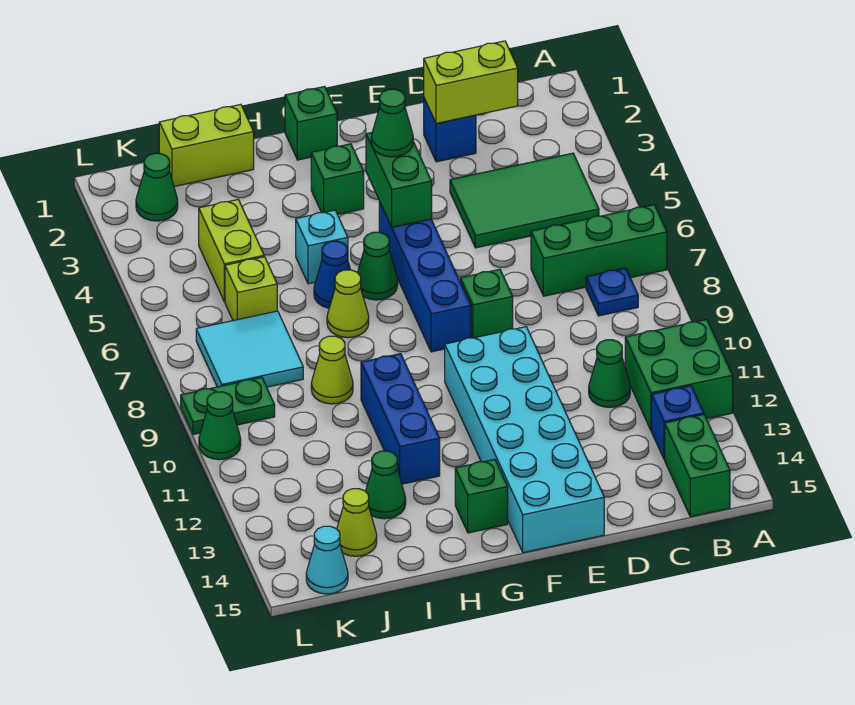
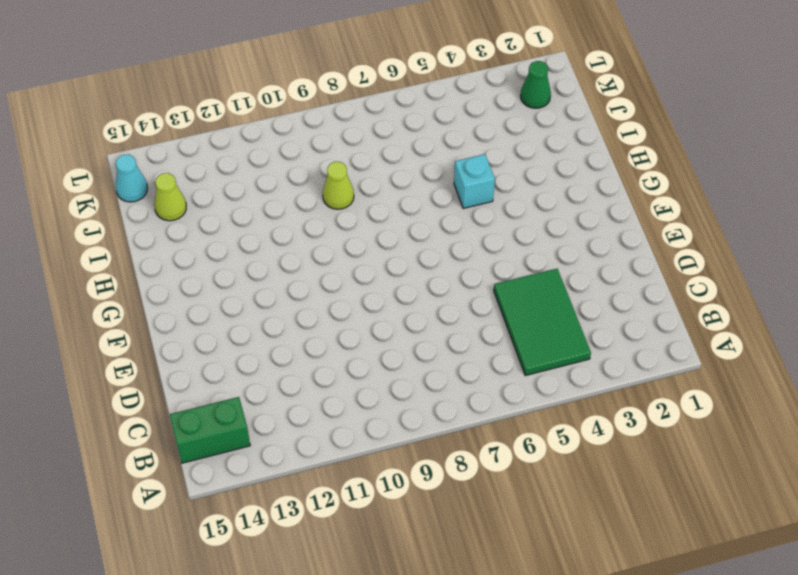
none -> green 1x3 brick [531,205,667,296]
none -> green 2x2 brick [625,319,733,430]
none -> blue 1x1 plate [586,268,638,316]
none -> blue 1x1 brick [651,386,704,459]

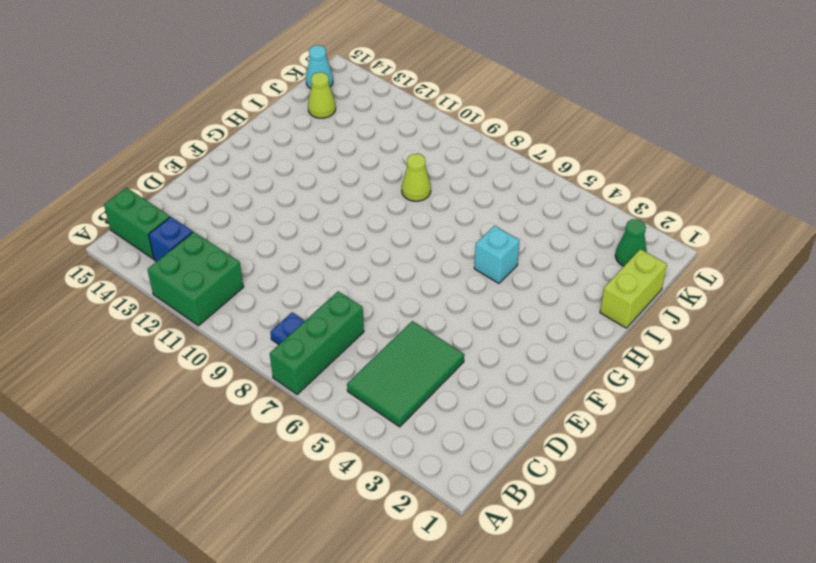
none -> green 1x1 cone [589,340,630,407]
none -> blue 1x1 brick [424,98,476,162]
none -> green 1x1 brick [460,269,513,338]
none -> cyan 2x6 brick [445,327,604,553]

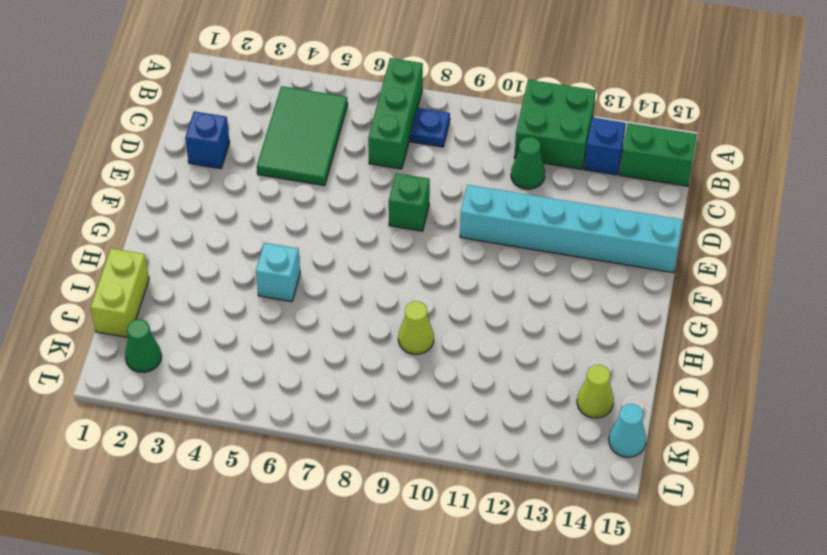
cyan 1x6 brick [460,185,683,273] -> cyan 2x6 brick [445,327,604,553]
none -> blue 1x4 brick [379,202,471,352]
none -> green 1x1 brick [285,86,337,160]
none -> green 1x1 brick [311,144,364,215]
none -> green 1x1 cone [358,232,398,300]

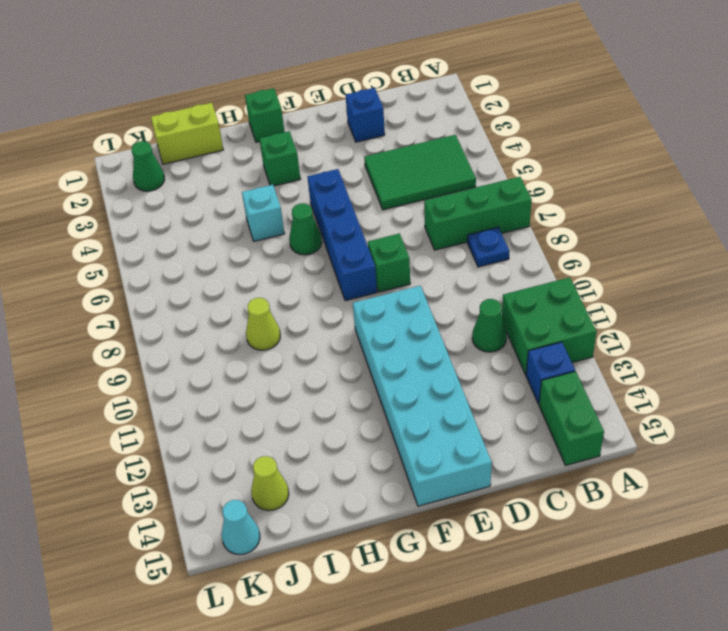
none -> green 1x1 brick [455,459,508,533]
none -> blue 1x1 cone [314,241,351,308]
none -> lime 1x1 cone [327,270,369,338]
none -> blue 1x3 brick [361,354,440,484]

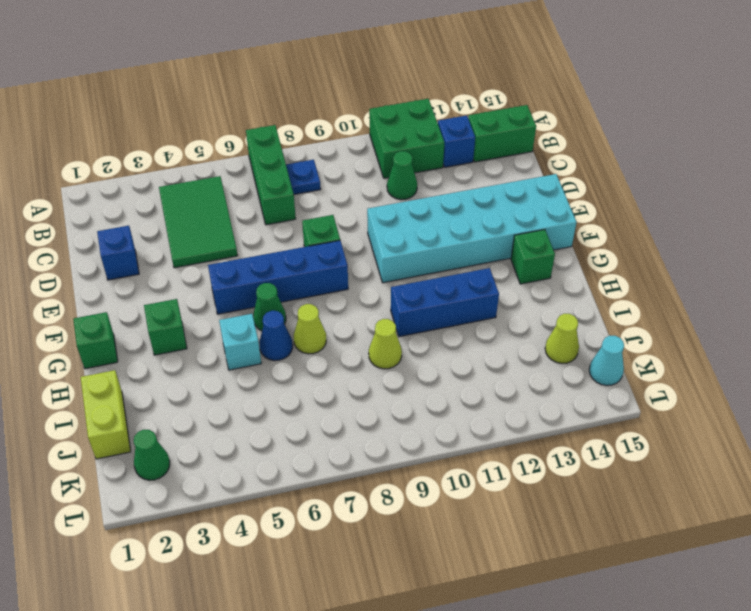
none -> green 1x1 cone [366,451,406,519]
none -> lime 1x2 brick [199,200,264,302]
none -> lime 1x1 brick [225,257,277,321]
none -> cyan 2x2 tile [196,311,303,387]

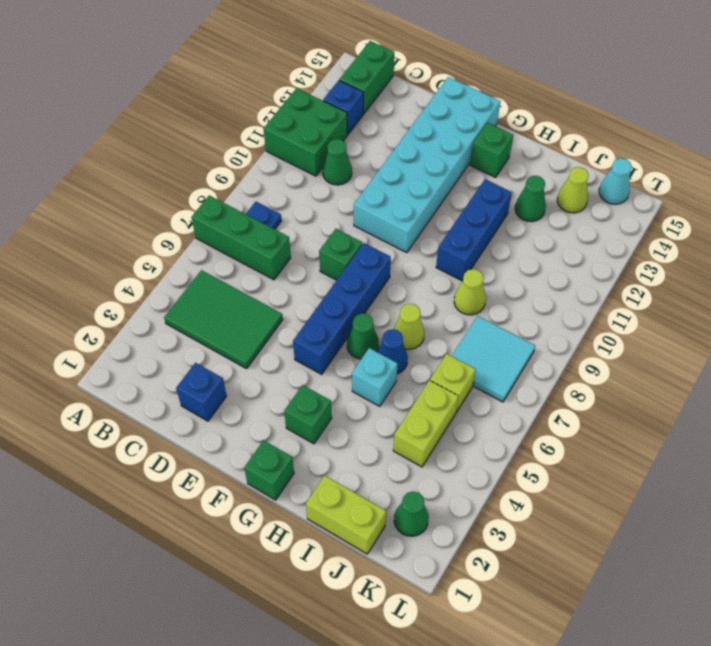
none -> green 1x2 plate [181,377,275,434]
none -> green 1x1 cone [199,392,241,460]
none -> lime 1x2 brick [424,41,518,124]
none -> green 1x2 brick [366,133,432,227]

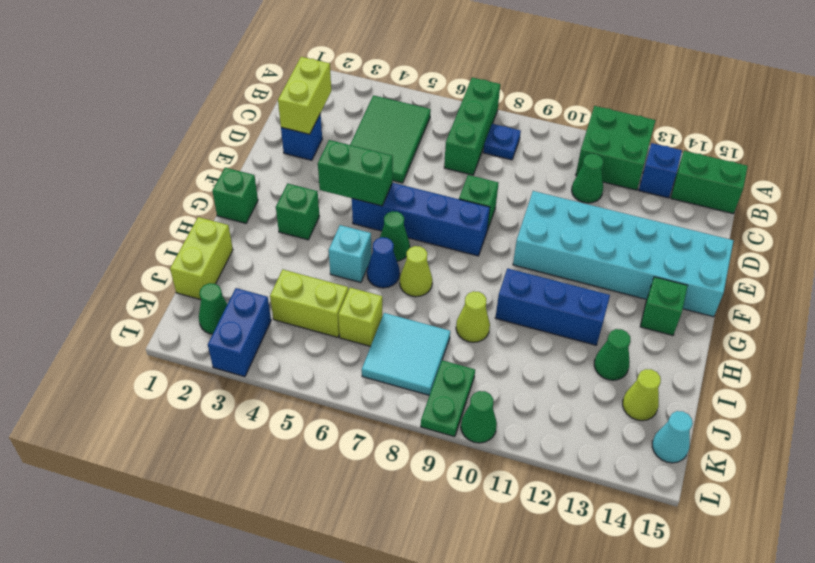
blue 1x2 brick [208,288,271,377] -> none
none -> green 1x1 cone [371,89,413,157]

